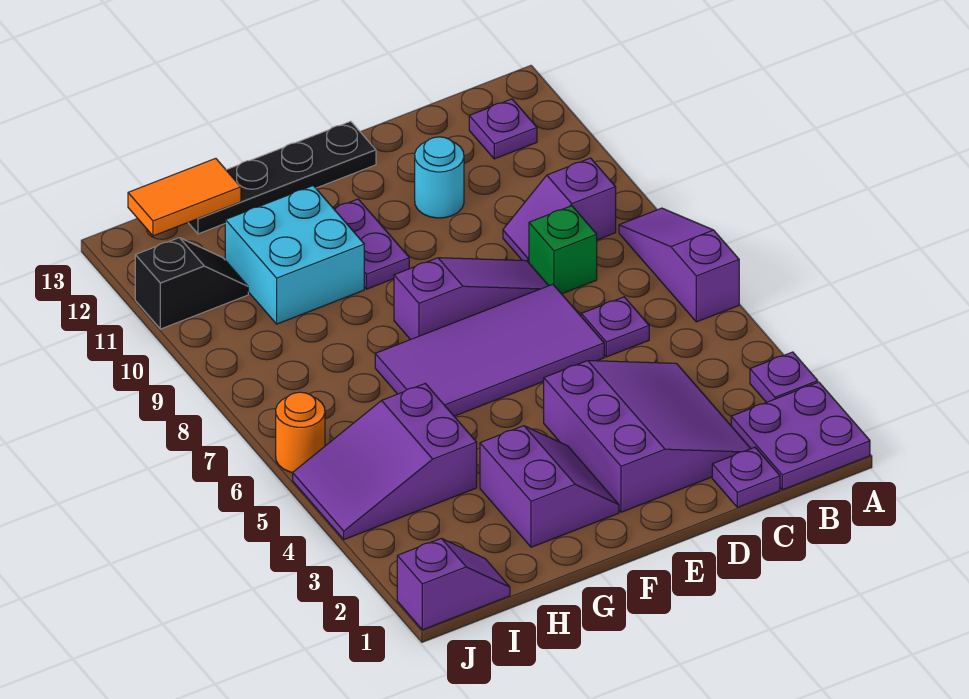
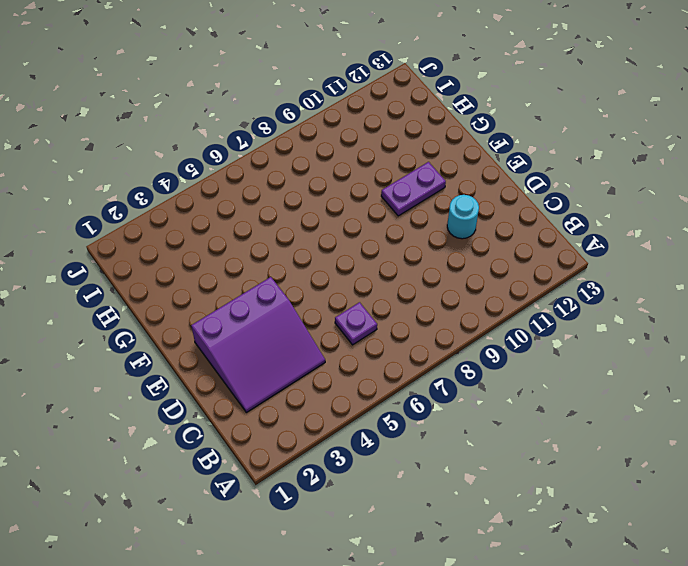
none -> purple 2x2 plate [731,382,870,490]
none -> purple 1x1 plate [750,352,818,402]
none -> purple 1x3 slope [619,208,739,322]

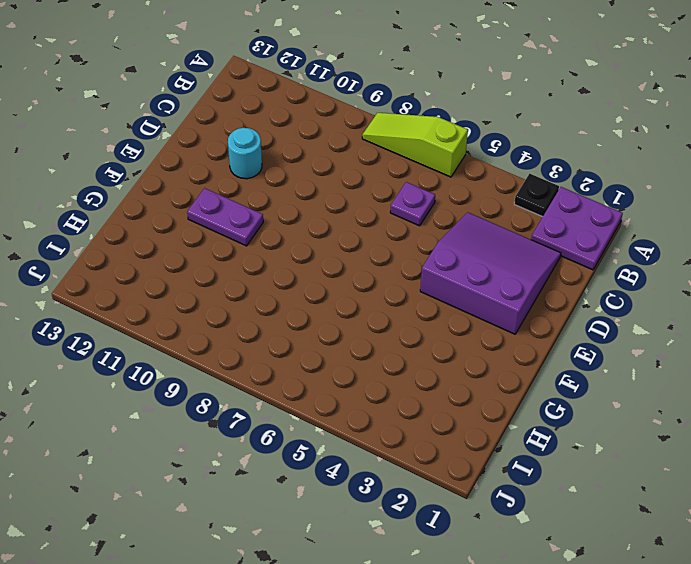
black 1x1 plate [514,174,559,217] -> purple 1x1 plate [750,352,818,402]
lime 1x3 slope [362,113,468,177] -> purple 1x3 slope [619,208,739,322]
none -> purple 1x2 slope [503,158,616,262]
none -> purple 1x1 plate [469,99,537,159]
none -> purple 1x1 plate [712,447,780,507]

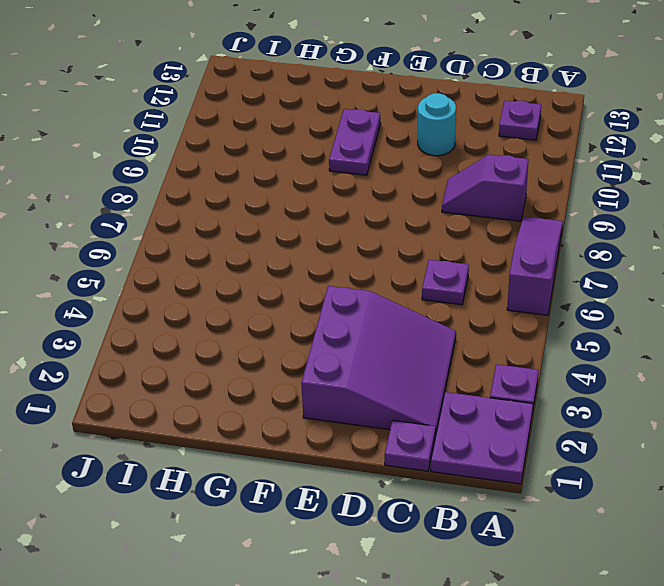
none -> green 1x1 brick [529,206,597,294]
none -> purple 2x4 tile [375,284,604,416]
none -> purple 1x3 slope [394,258,549,340]

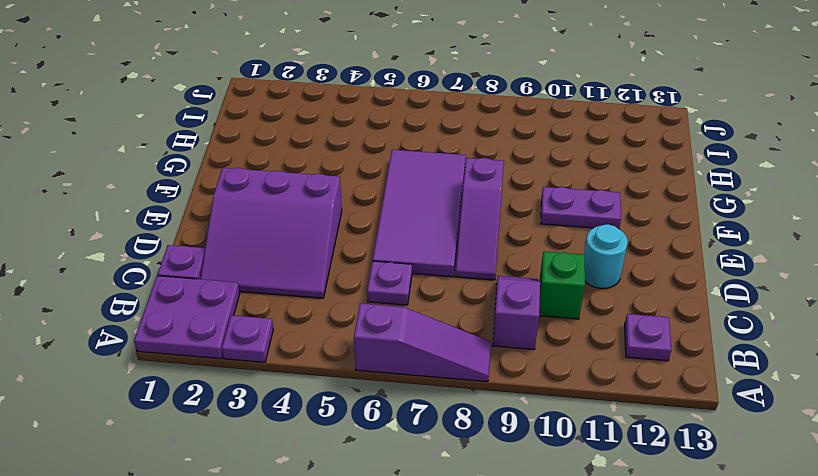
green 1x1 brick [539,251,585,319] -> green 1x1 brick moved to [529,206,597,294]
none -> black 1x4 plate [188,121,376,234]
none -> purple 2x2 slope [480,426,619,547]
none -> cyan 2x2 brick [225,186,364,324]

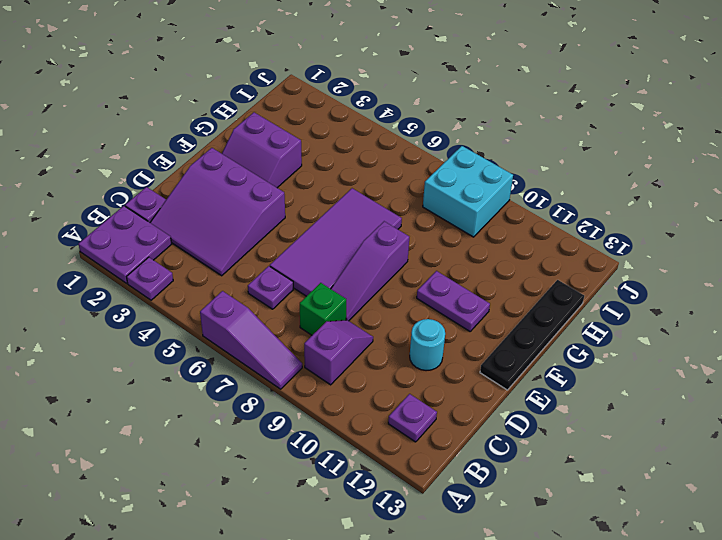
cyan 2x2 brick [423,146,513,237] -> cyan 2x2 brick moved to [225,186,364,324]
none -> purple 2x3 slope [293,383,477,539]
none -> purple 1x2 slope [397,539,510,630]
none -> black 1x2 slope [135,238,248,329]

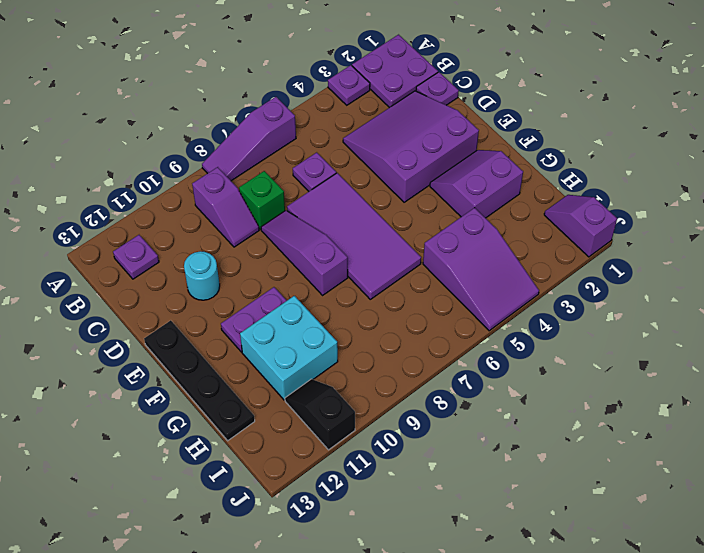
none -> orange 1x1 round brick [276,392,325,473]
none -> orange 1x2 tile [128,158,241,236]

